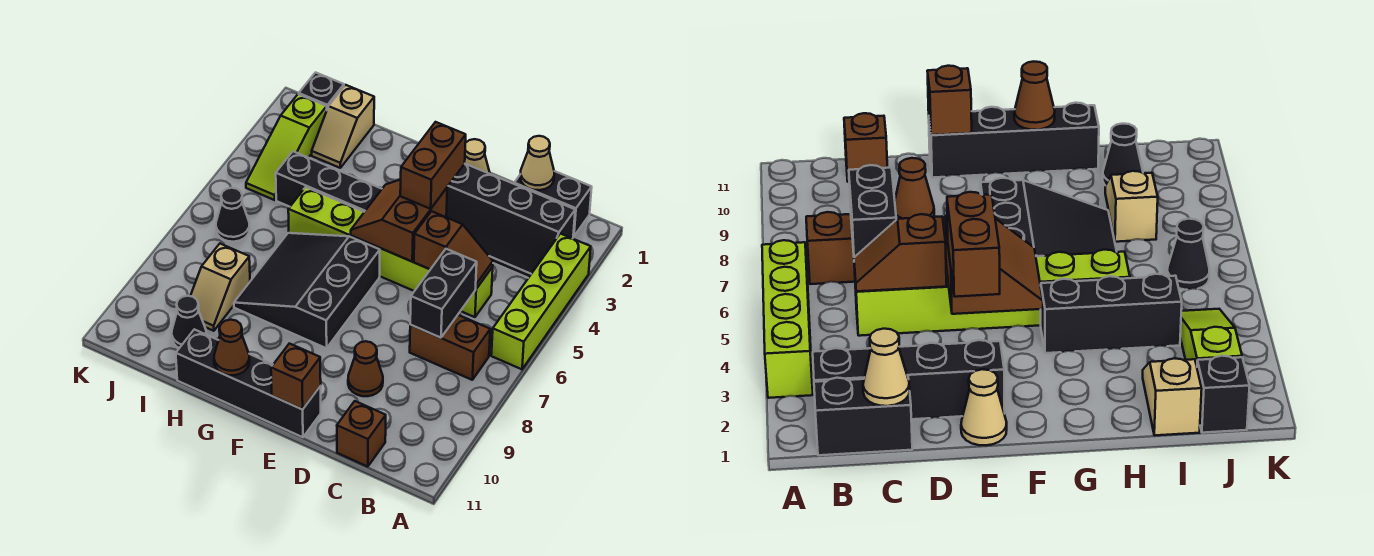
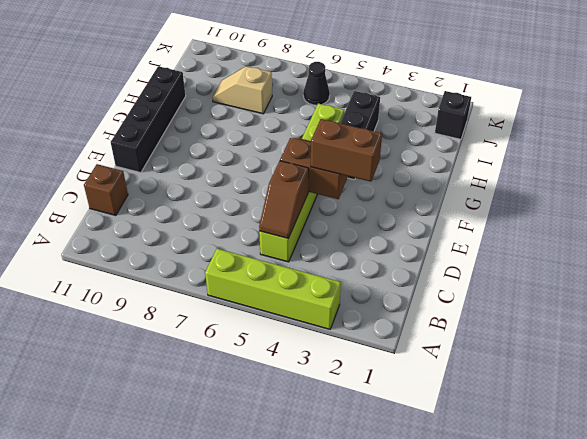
none -> black 1x2 brick [514,171,592,236]
none -> black 2x4 slope [446,164,575,278]
none -> brown 1x2 brick [410,315,490,380]

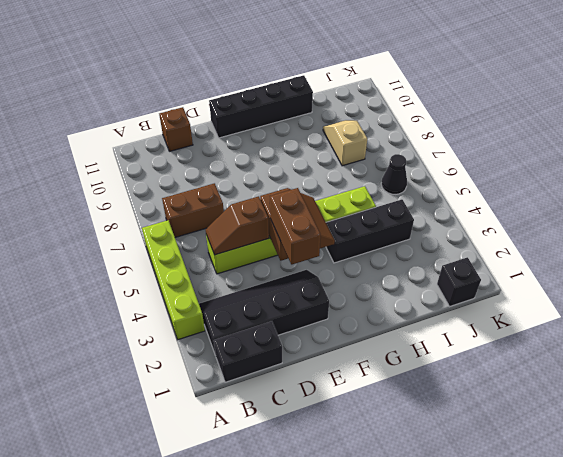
none -> brown 1x1 cone [348,341,383,396]
none -> tan 1x1 cone [465,139,490,174]
none -> black 3x3 slope [234,233,380,348]

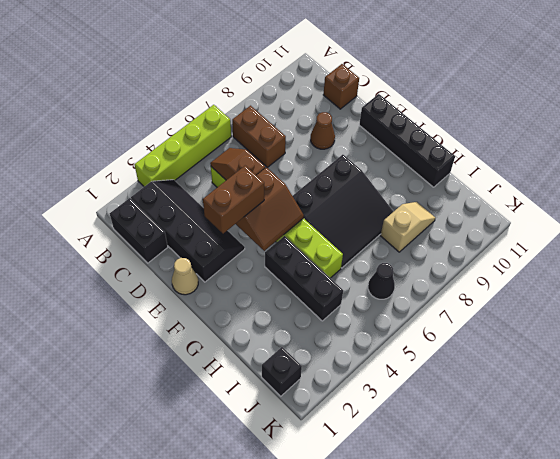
none -> tan 1x2 slope [312,85,374,168]
none -> black 1x1 cone [172,296,206,348]
none -> lime 1x3 slope [246,94,327,200]

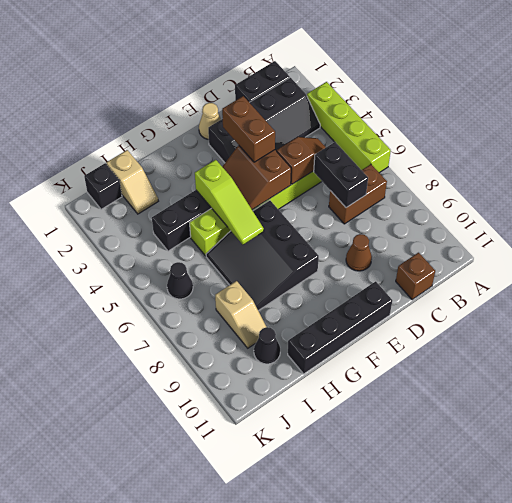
lime 1x3 slope [195,160,264,245] -> lime 1x3 slope moved to [246,94,327,200]
none -> tan 1x1 cone [520,136,554,190]
none -> brown 1x1 brick [271,343,321,409]
none -> brown 1x1 cone [214,320,250,375]

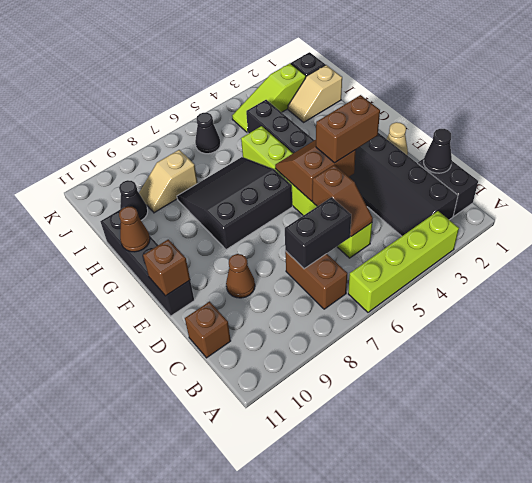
black 1x1 cone [424,129,452,173] -> tan 1x1 cone [520,136,554,190]

